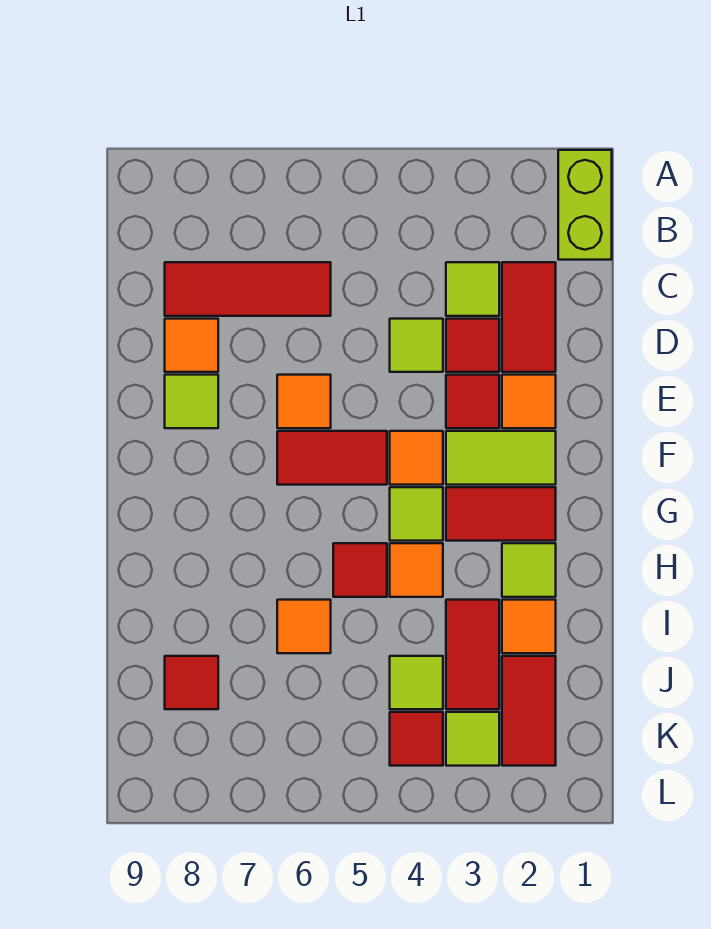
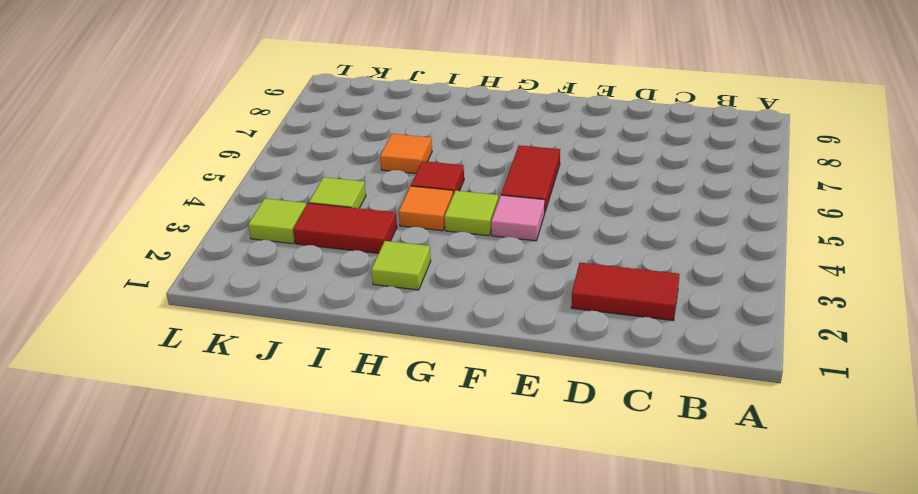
pink 1x1 tile [491,195,545,241] -> orange 1x1 tile [390,431,443,485]
none -> lime 1x2 brick [558,150,612,260]
none -> lime 1x1 tile [446,262,499,316]
none -> red 1x3 tile [165,262,331,316]

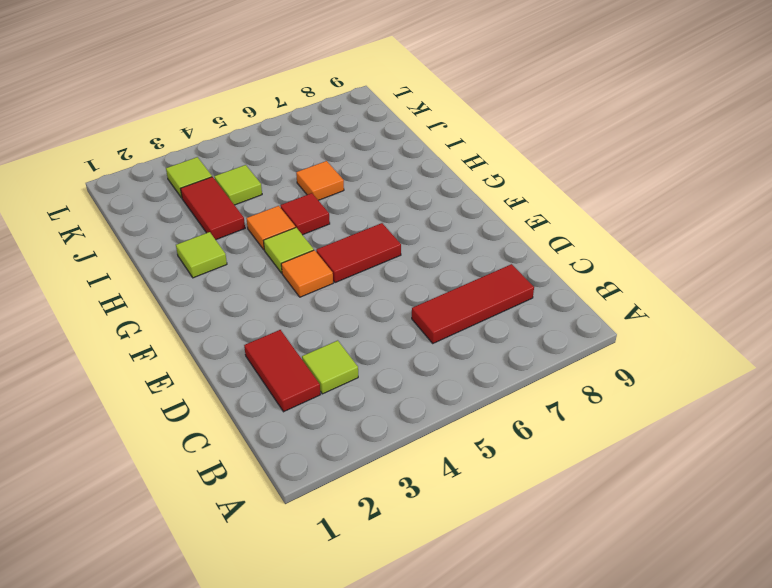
none -> lime 1x2 brick [558,150,612,260]
none -> red 1x1 tile [446,319,499,372]
none -> lime 1x1 tile [390,319,443,372]

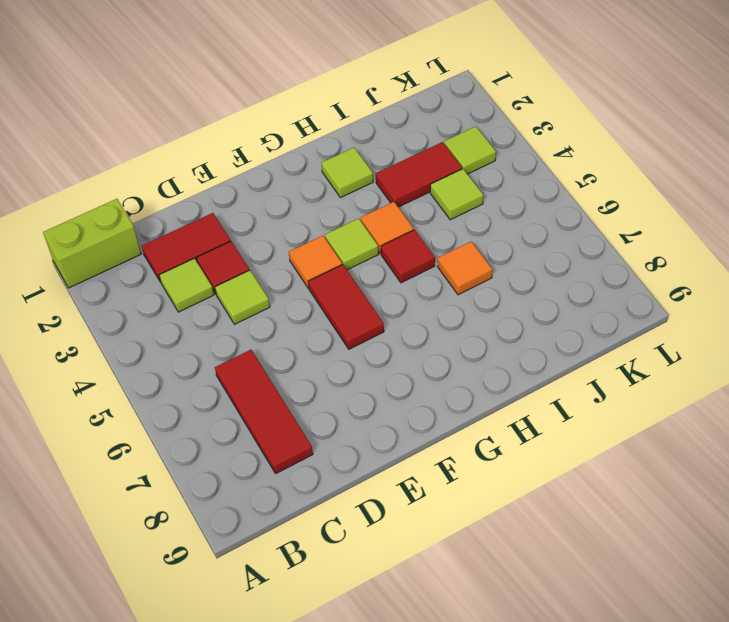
none -> orange 1x1 tile [165,319,218,372]
none -> orange 1x1 tile [502,375,556,428]
none -> red 1x1 tile [446,375,499,428]

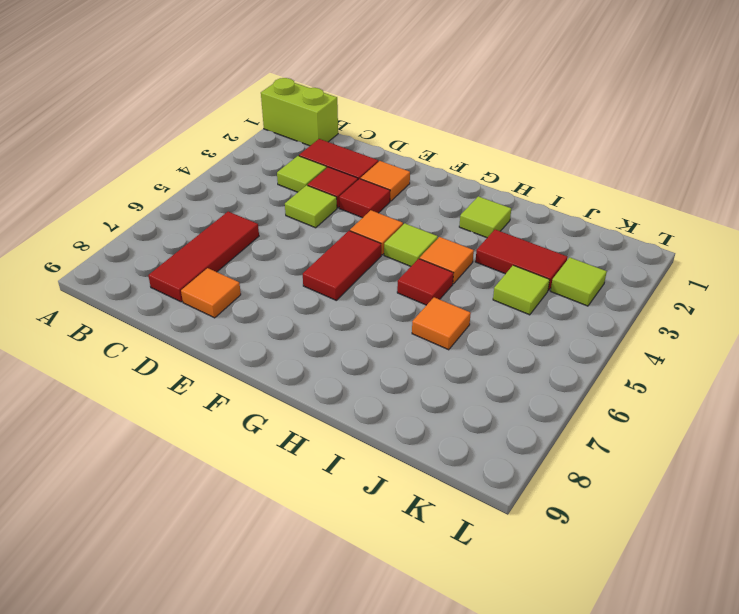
none -> orange 1x1 tile [277,375,331,428]
none -> lime 1x1 tile [165,375,218,428]
none -> lime 1x2 tile [446,431,556,485]

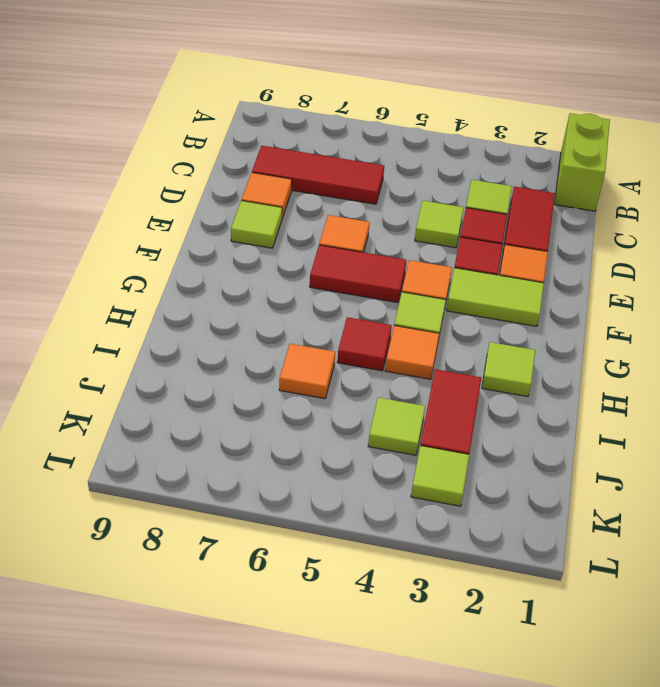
none -> red 1x2 tile [446,487,556,541]
none -> orange 1x1 tile [502,600,556,653]
none -> red 1x2 tile [502,656,556,766]

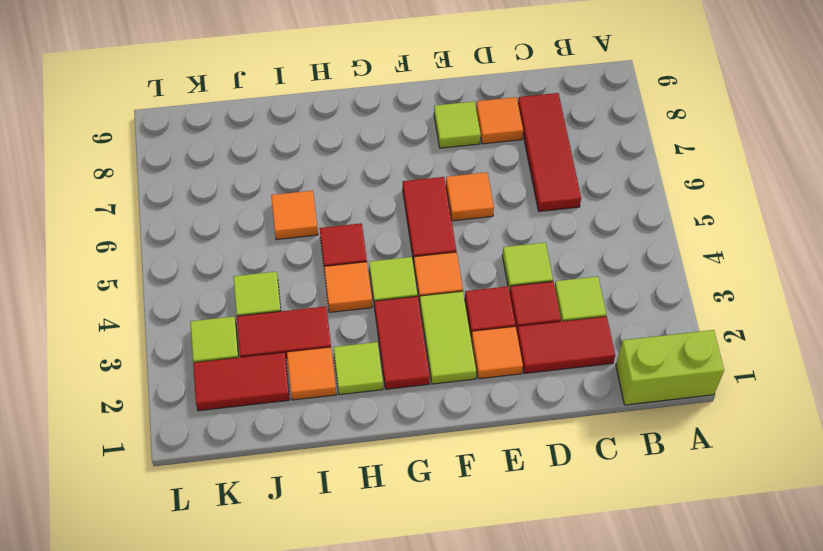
none -> red 1x1 tile [165,656,218,709]
none -> red 1x1 tile [390,712,443,766]

